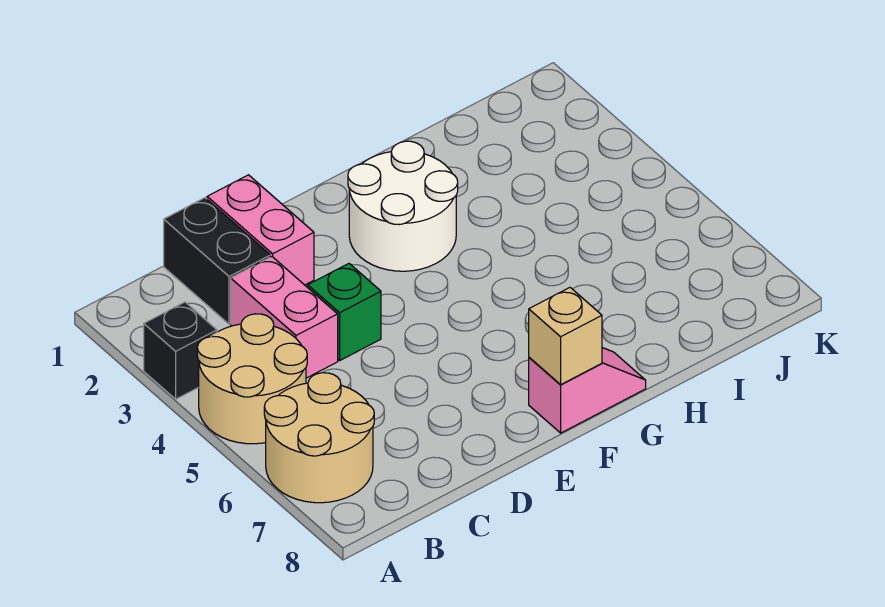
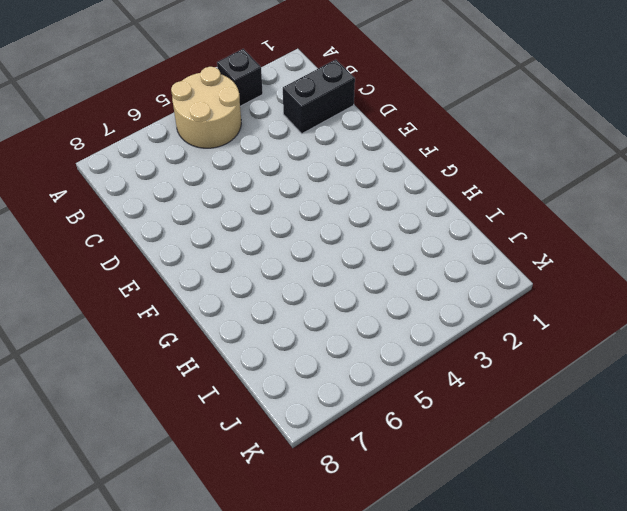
none -> tan 2x2 round brick [264,373,374,503]
none -> pink 1x2 brick [231,257,338,378]

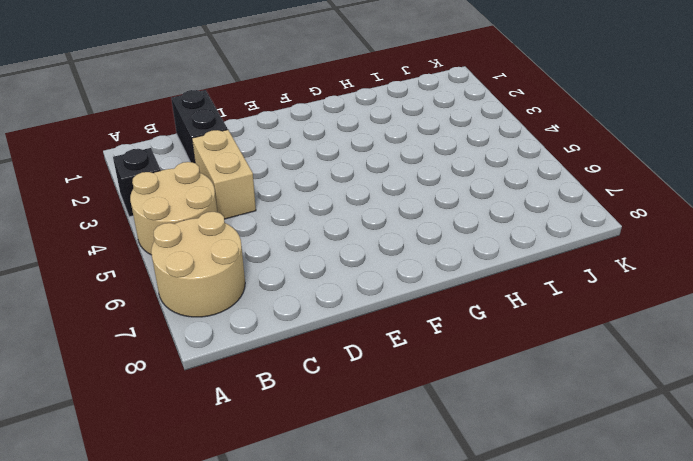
tan 1x2 brick [192,130,256,219] -> pink 1x2 brick [231,257,338,378]
none -> pink 1x2 brick [207,175,314,285]
none -> green 1x1 brick [308,264,381,360]

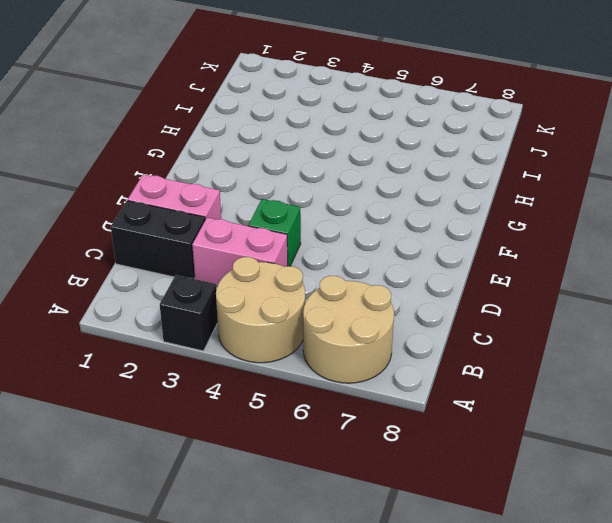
none -> white 2x2 round brick [348,141,458,271]
none -> pink 1x2 slope [529,348,646,433]

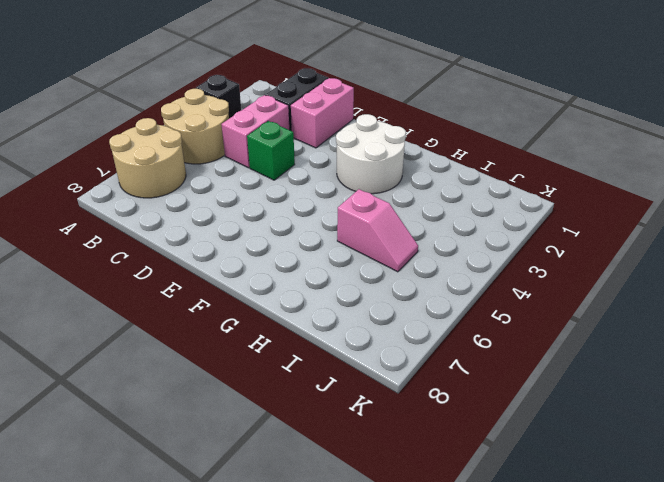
pink 1x2 slope [337,189,418,272] -> pink 1x2 slope moved to [529,348,646,433]
none -> tan 1x1 brick [529,288,602,384]

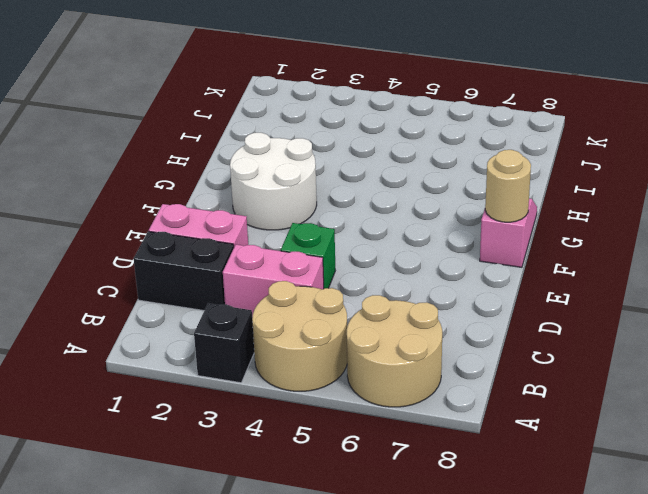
tan 1x1 round brick [485,150,531,222] -> tan 1x1 brick [529,288,602,384]

